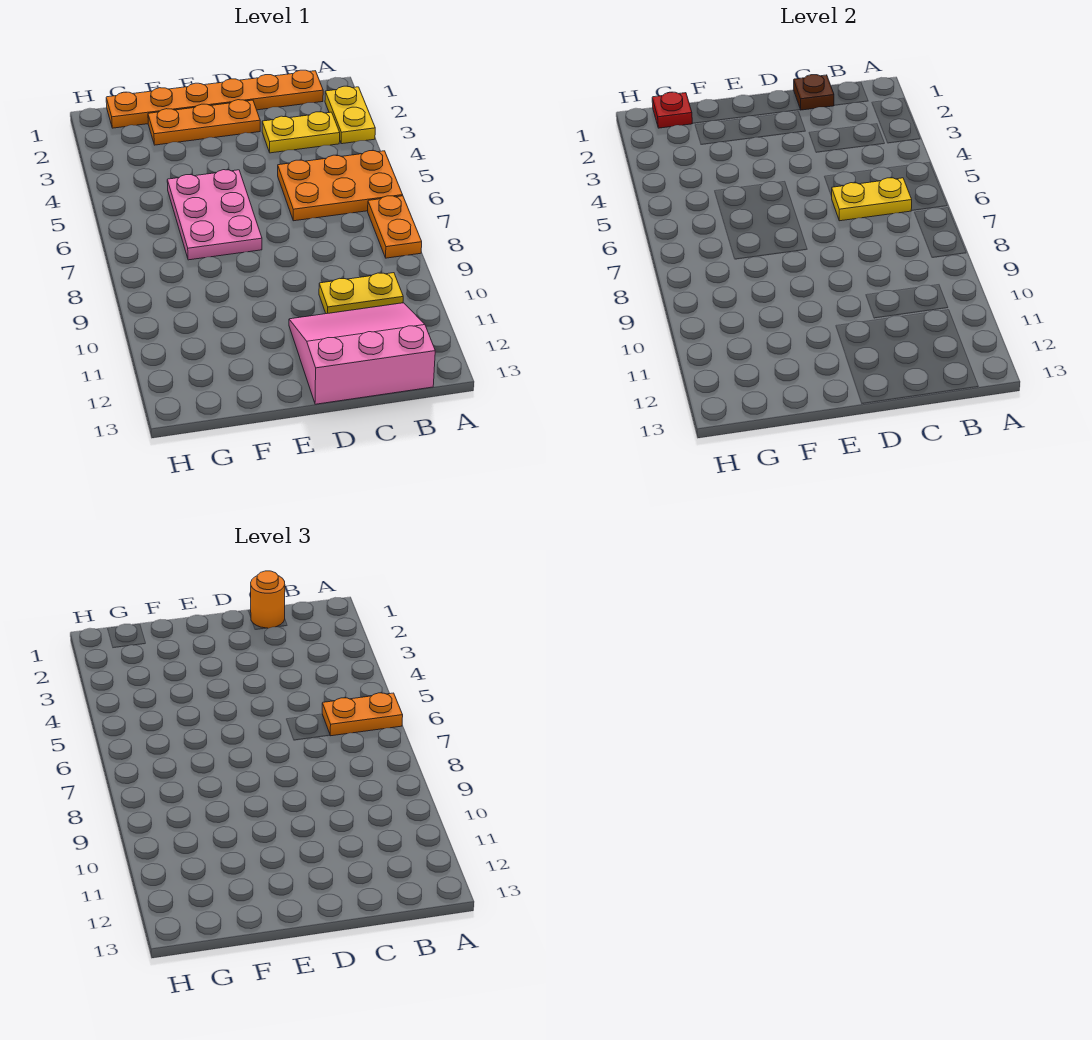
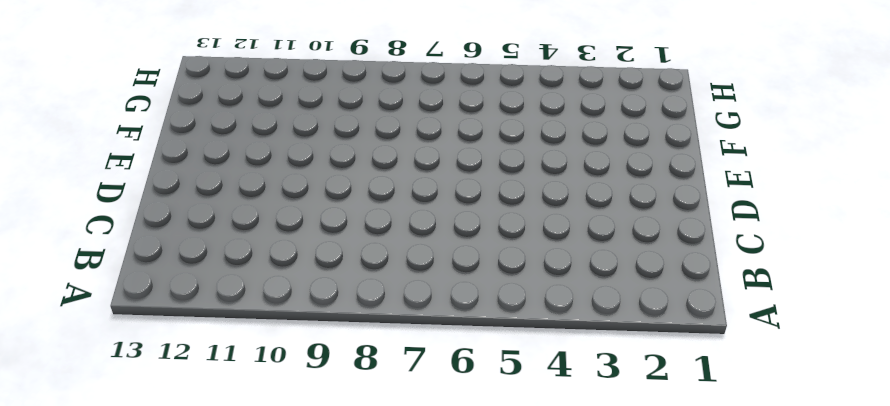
none -> yellow 1x2 plate [325,86,375,144]
none -> orange 2x3 plate [278,151,403,221]
none -> orange 1x2 plate [368,196,422,258]

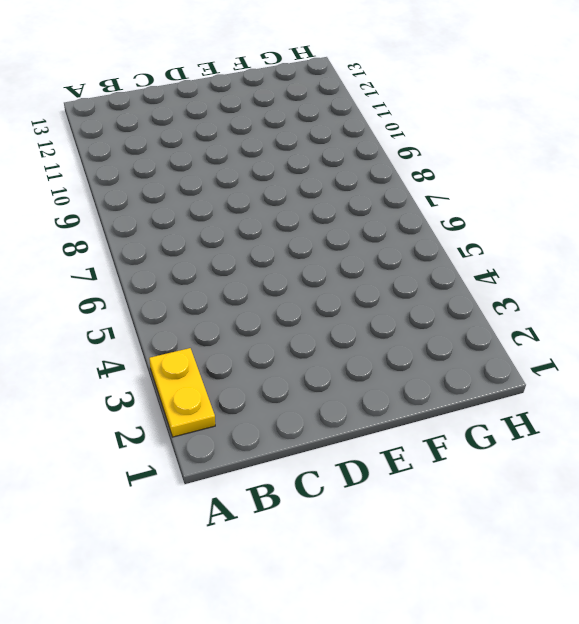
none -> orange 2x3 plate [278,151,403,221]
none -> orange 1x2 plate [368,196,422,258]
none -> orange 1x6 plate [106,70,323,128]

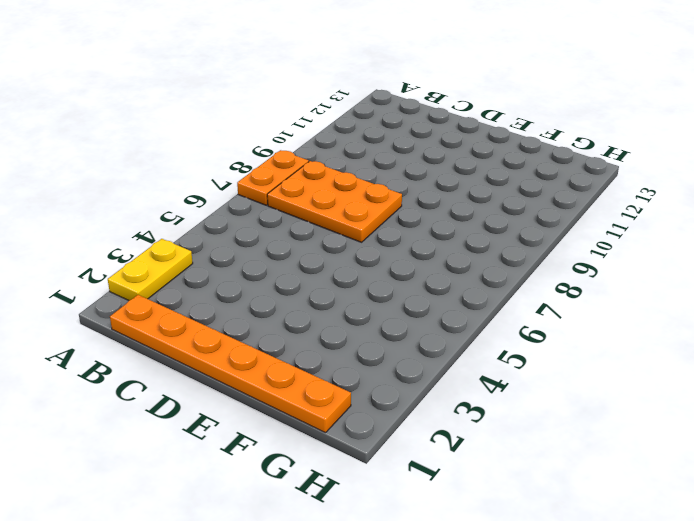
orange 2x3 plate [267,161,402,242] -> orange 2x3 plate moved to [278,151,403,221]
none -> yellow 1x2 plate [262,112,340,153]
none -> yellow 1x2 plate [319,273,403,314]
none -> pink 3x3 slope [289,303,435,404]

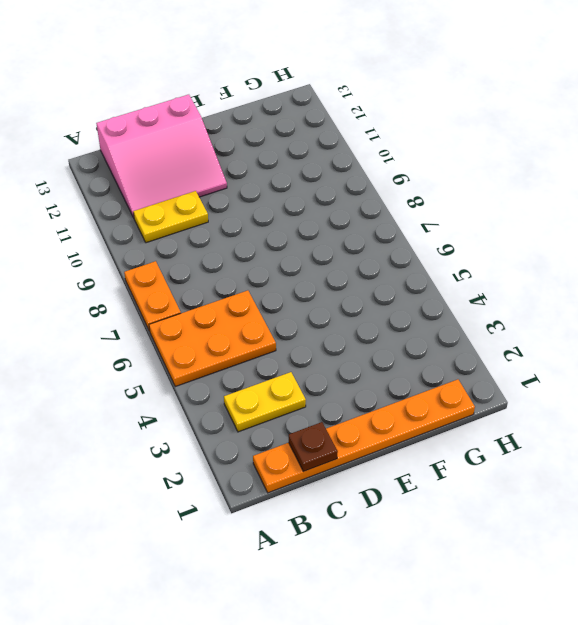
none -> yellow 1x2 plate [325,86,375,144]
none -> orange 1x3 plate [148,100,260,145]
none -> pink 2x3 plate [167,170,262,260]

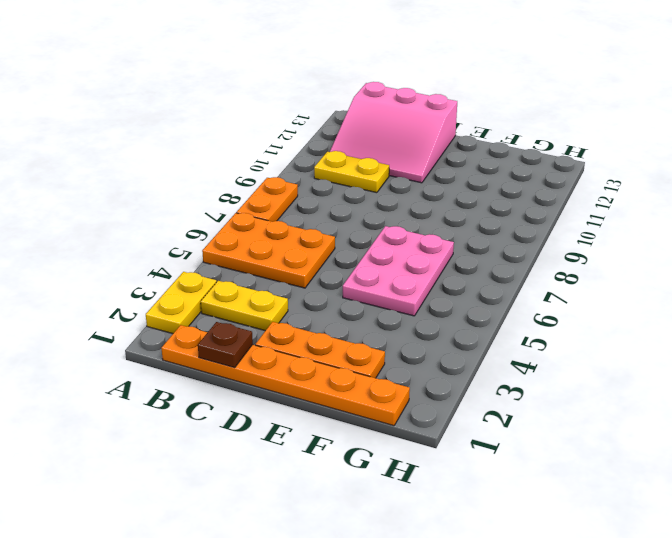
none -> yellow 1x2 plate [831,178,912,221]
none -> red 1x1 plate [652,92,693,128]
none -> orange 1x2 plate [322,693,403,736]

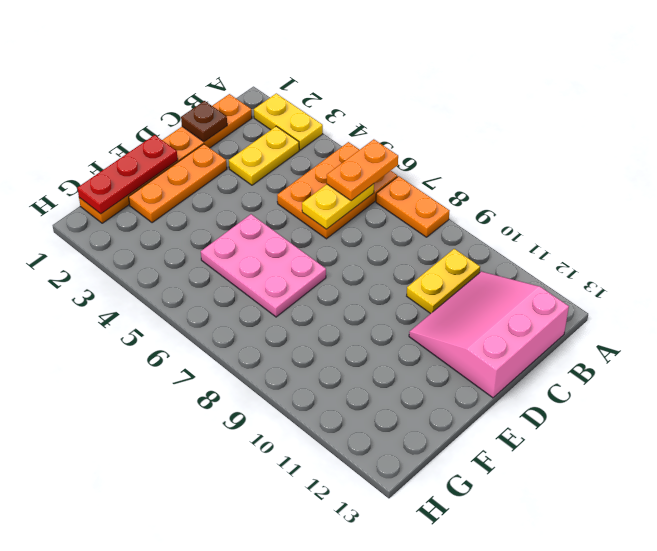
red 1x3 plate [77,135,178,214] -> red 1x1 plate [652,92,693,128]
none -> orange 1x1 round brick [251,571,285,628]

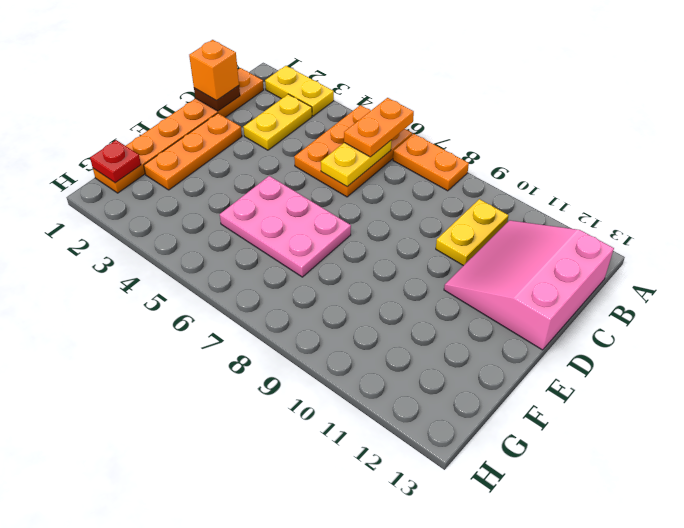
orange 1x1 brick [189,40,239,100] -> orange 1x1 round brick [251,571,285,628]

